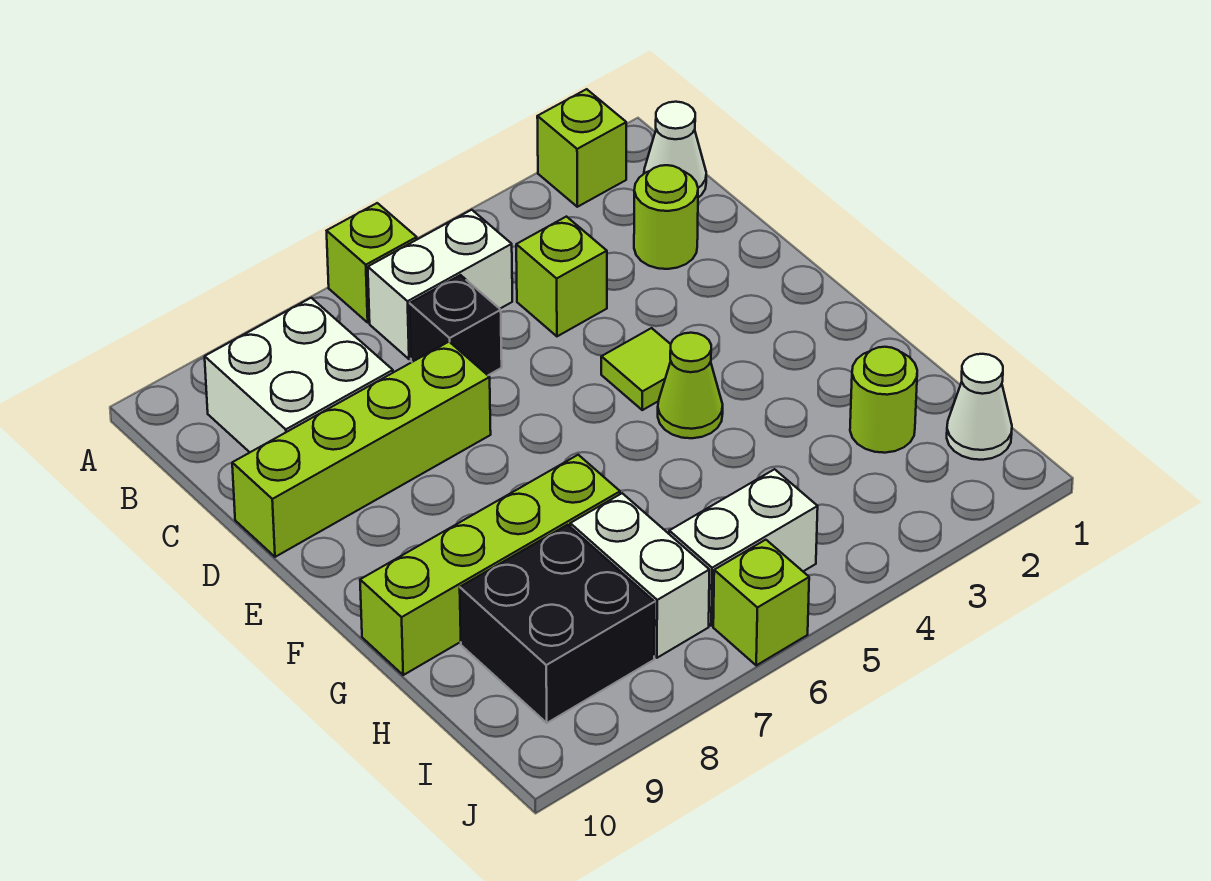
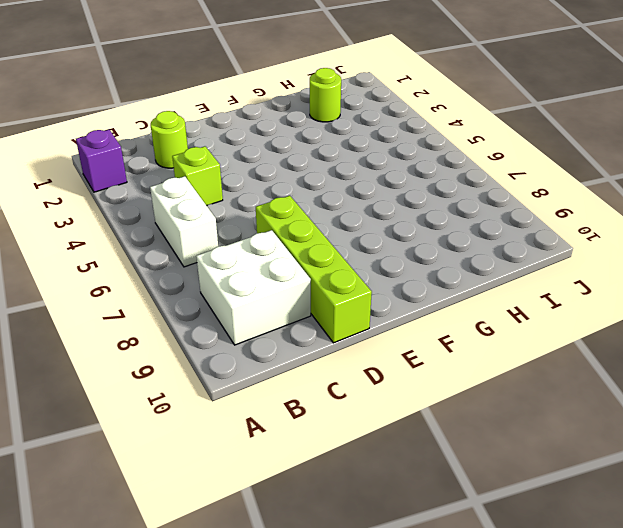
purple 1x1 brick [76,130,127,192] -> lime 1x1 brick [537,89,626,207]
none -> lime 1x1 brick [327,203,417,322]
none -> white 1x1 cone [644,102,706,197]
none -> black 1x1 brick [410,275,502,375]

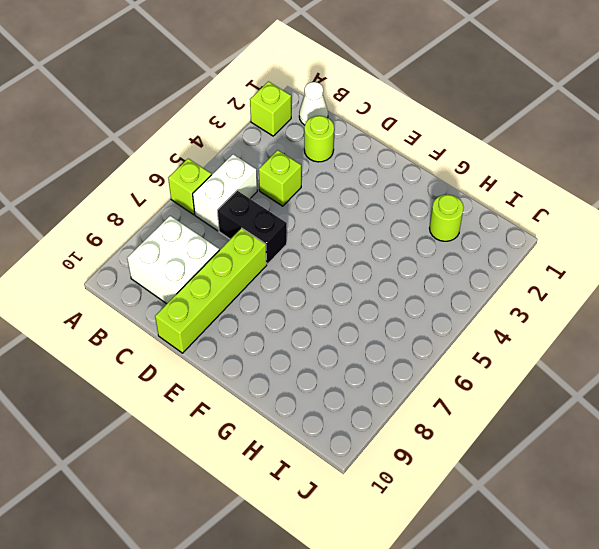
black 1x2 brick [217,191,287,264] -> black 1x1 brick [410,275,502,375]
none -> lime 1x1 tile [601,328,671,410]
none -> lime 1x1 cone [658,333,723,438]
none -> lime 1x4 brick [360,455,620,675]

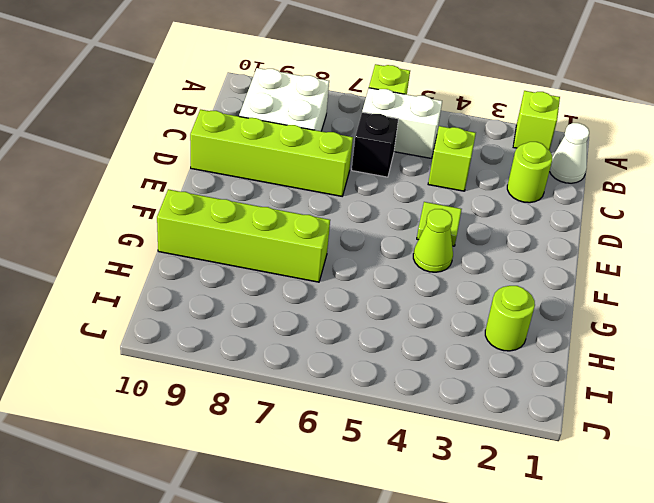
none -> white 1x2 brick [570,493,709,658]
none -> black 2x2 brick [460,525,655,723]
none -> white 1x1 cone [947,354,1012,460]

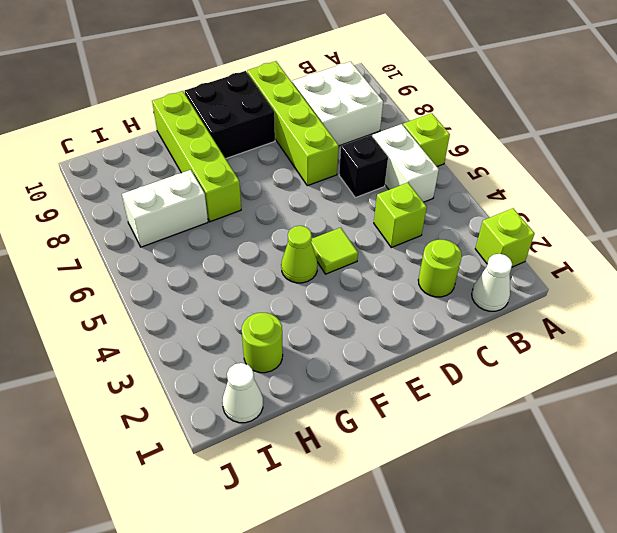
black 2x2 brick [185,71,275,159] -> black 2x2 brick moved to [460,525,655,723]
none -> white 1x2 brick [669,469,818,626]
none -> lime 1x1 brick [713,540,809,665]

